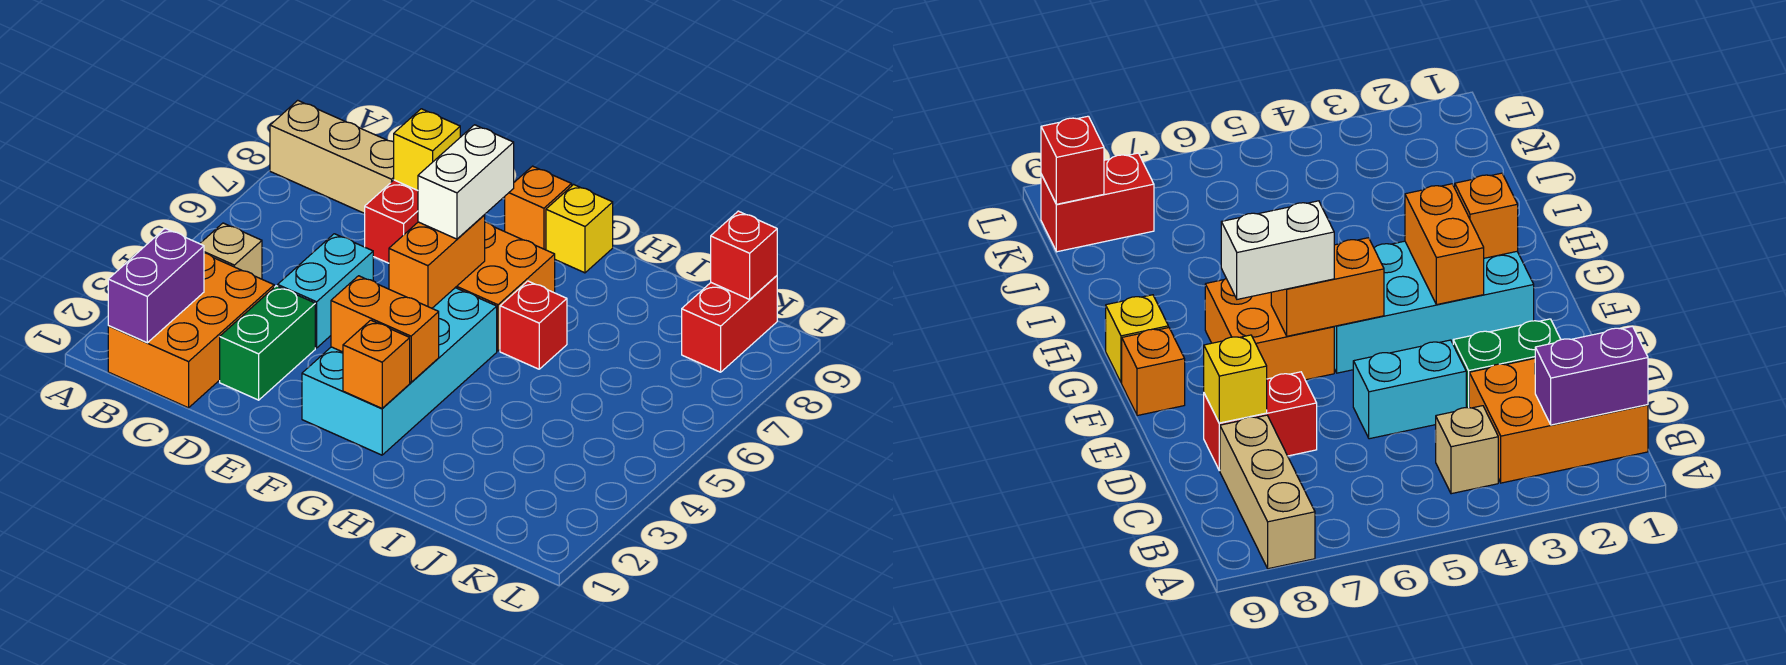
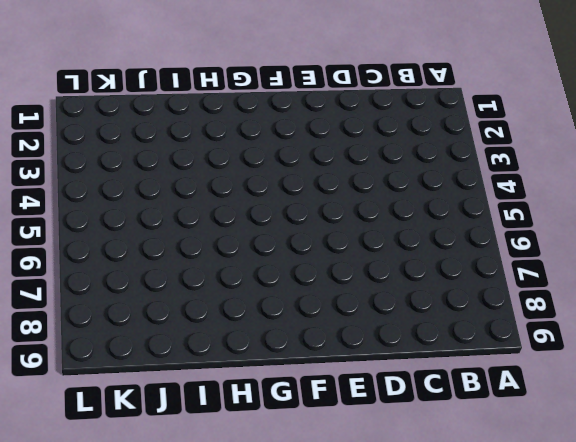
none -> tan 1x3 brick [270,100,394,214]
none -> orange 2x3 brick [108,253,274,408]
none -> tan 1x1 brick [200,223,262,279]

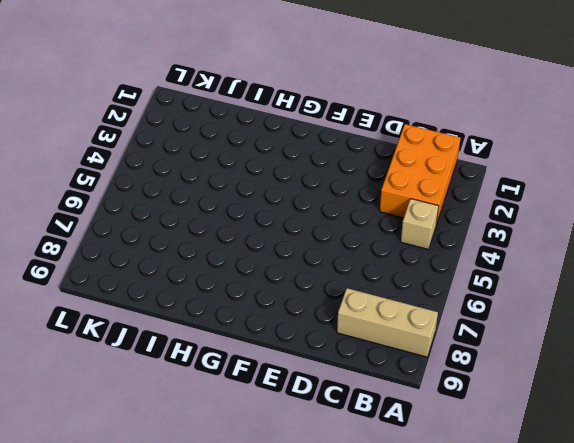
none -> green 1x2 brick [220,286,315,400]
none -> cyan 1x2 brick [278,234,373,348]
none -> red 1x2 brick [365,180,418,263]

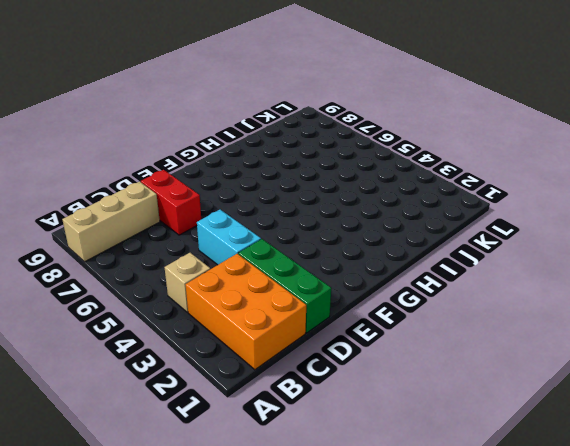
green 1x3 brick [238,239,331,333] -> green 1x2 brick [220,286,315,400]
none -> cyan 2x4 brick [302,288,497,455]
none -> orange 2x2 brick [455,222,555,351]
none -> orange 1x1 brick [505,166,572,250]

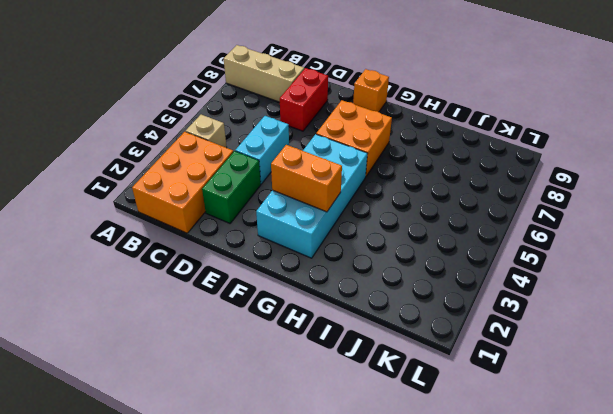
none -> yellow 1x1 brick [546,185,613,273]
none -> red 1x1 brick [500,281,567,369]
none -> red 1x2 brick [682,276,777,372]

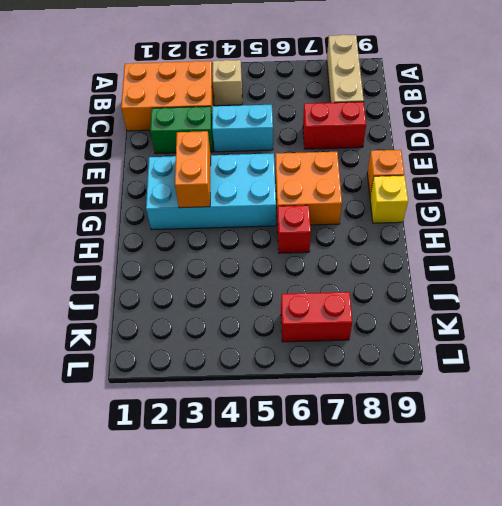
red 1x2 brick [281,292,352,342] -> red 1x2 brick moved to [682,276,777,372]
none -> purple 1x2 brick [108,229,204,343]
none -> yellow 1x1 brick [394,109,460,190]
none -> orange 1x2 brick [389,215,485,308]

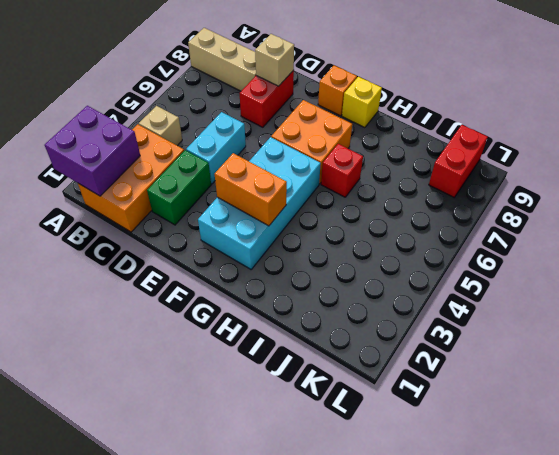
purple 2x2 brick [45,106,140,196] -> purple 1x2 brick [108,229,204,343]
tan 1x1 brick [255,34,294,86] -> yellow 1x1 brick [394,109,460,190]
none -> orange 1x2 brick [389,215,485,308]
none -> orange 1x1 brick [343,320,410,408]
none -> red 1x1 brick [711,211,777,299]

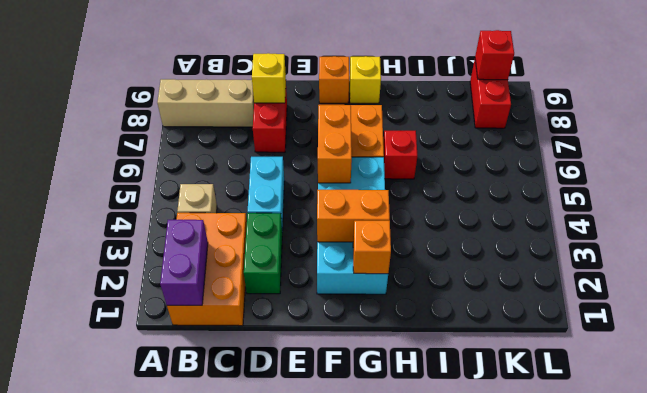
none -> white 1x2 brick [418,125,514,239]

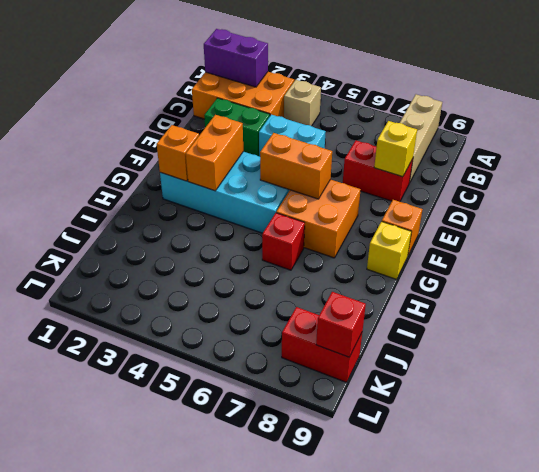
none -> white 1x2 brick [418,125,514,239]

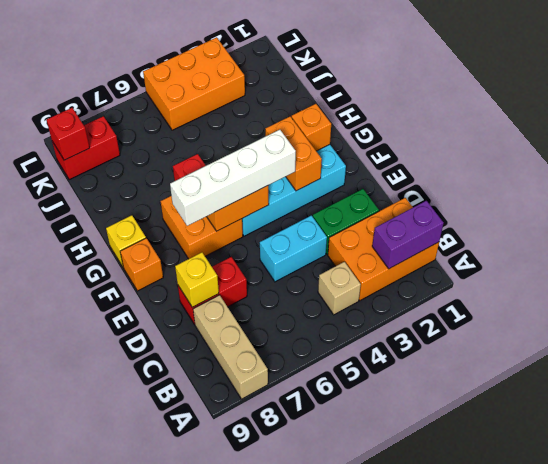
white 1x4 brick [170,130,296,226] -> white 1x2 brick [418,125,514,239]
orange 2x3 brick [143,37,245,130] -> none

